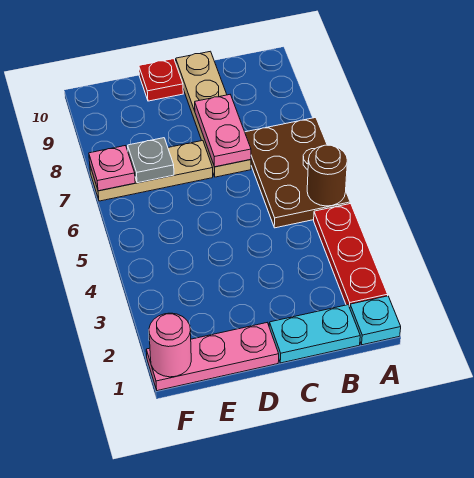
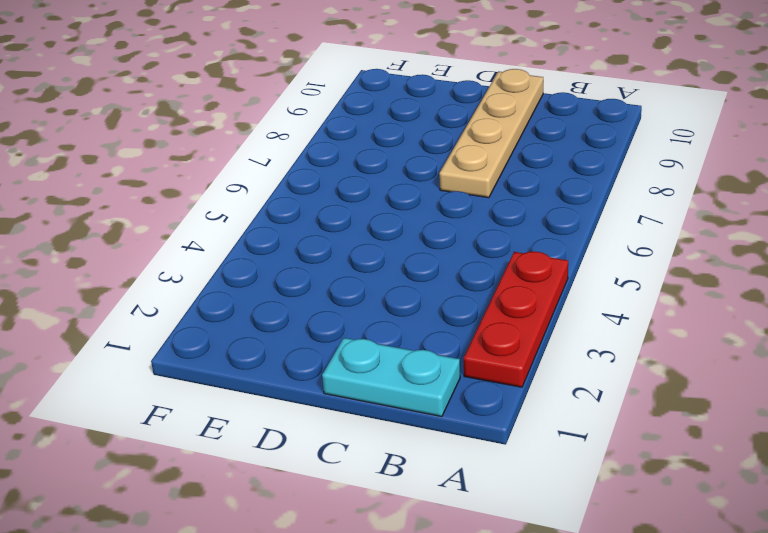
none -> cyan 1x1 plate [350,296,401,345]
none -> brown 2x3 plate [245,118,350,228]
none -> pink 1x3 plate [146,323,279,391]

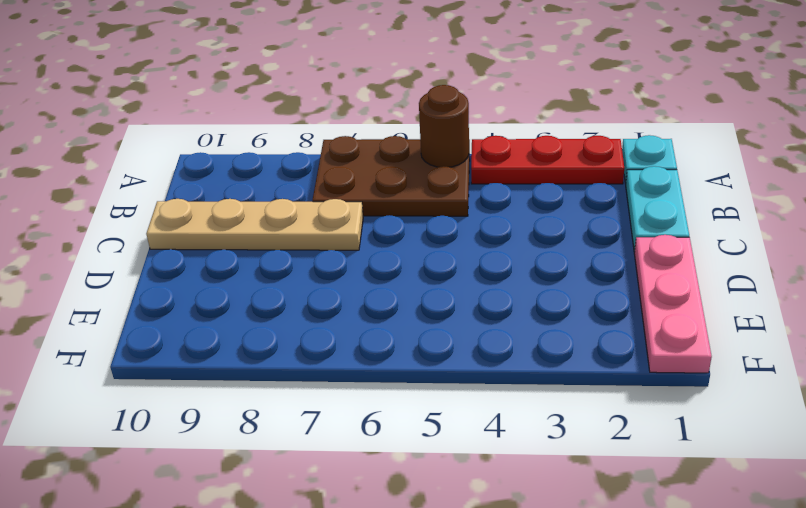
none -> tan 1x3 plate [90,141,213,201]
none -> red 1x1 plate [139,59,183,101]
none -> pink 1x2 plate [195,95,251,167]

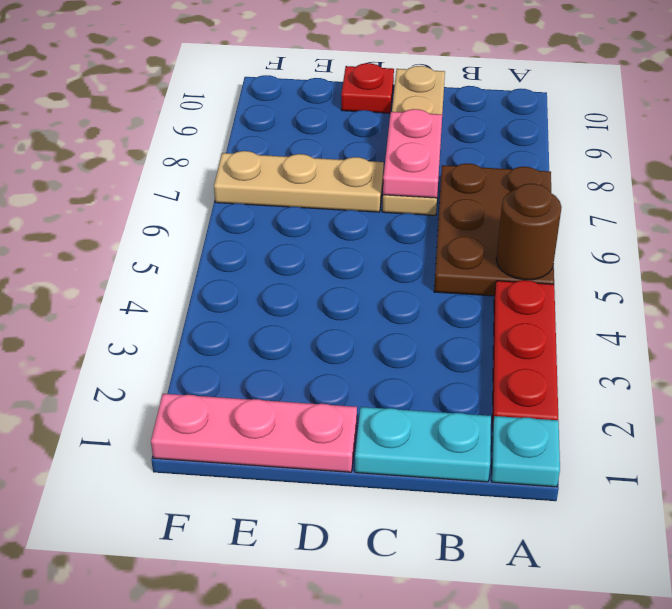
none -> grey 1x1 plate [128,138,174,183]
none -> pink 1x1 round brick [149,313,191,377]
none -> pink 1x1 plate [89,146,135,191]

